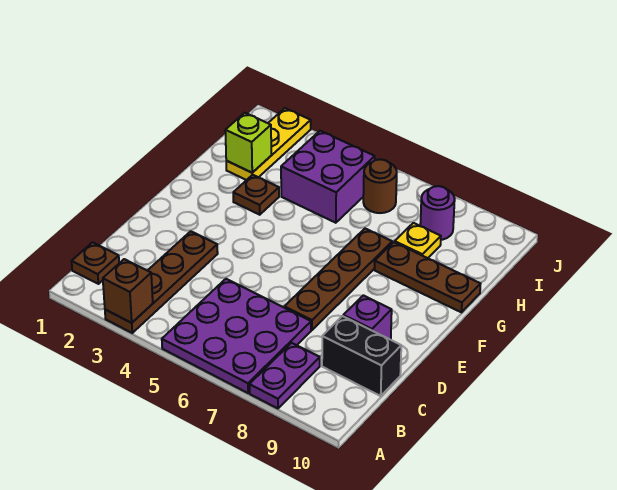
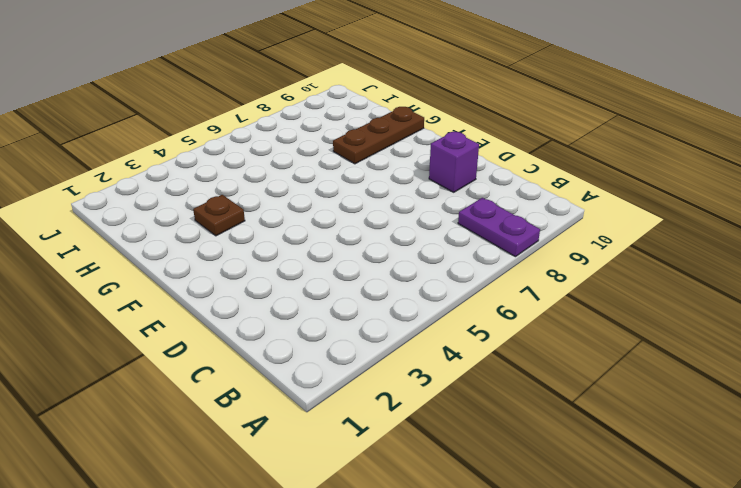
none -> brown 1x4 plate [105,231,218,333]
none -> purple 3x3 plate [162,279,311,393]
none -> brown 1x1 plate [72,242,119,284]

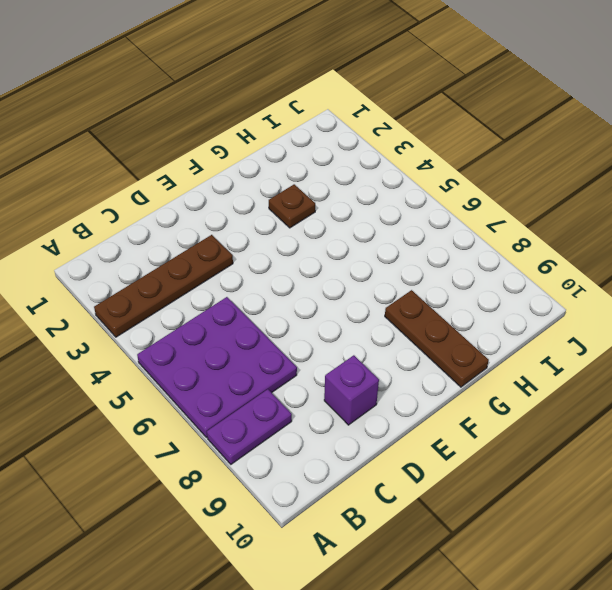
none -> brown 1x1 plate [72,242,119,284]
none -> black 1x2 brick [322,316,401,396]
none -> brown 1x4 plate [284,229,392,330]

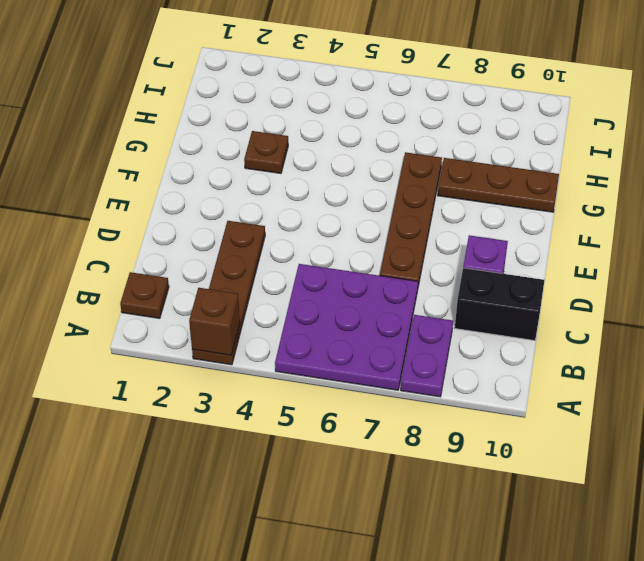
none -> yellow 1x3 plate [226,108,311,180]
none -> purple 2x2 brick [281,131,375,223]
none -> yellow 1x1 plate [395,223,441,258]

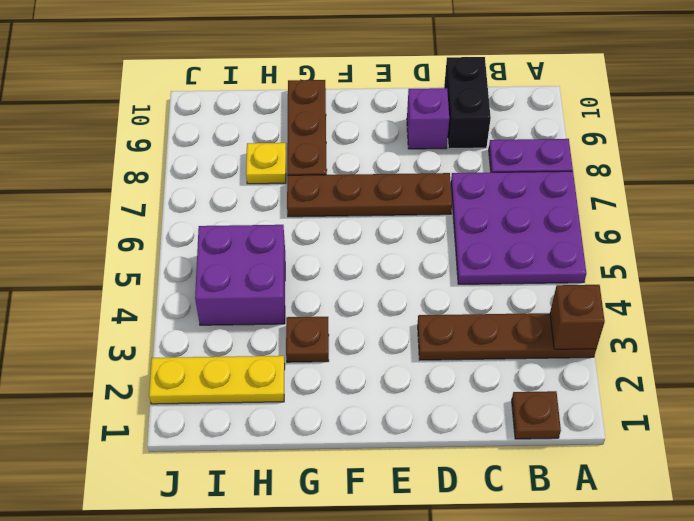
none -> brown 1x1 round brick [363,159,397,213]
none -> purple 1x1 round brick [420,186,455,240]
none -> lime 1x1 brick [225,113,271,173]

